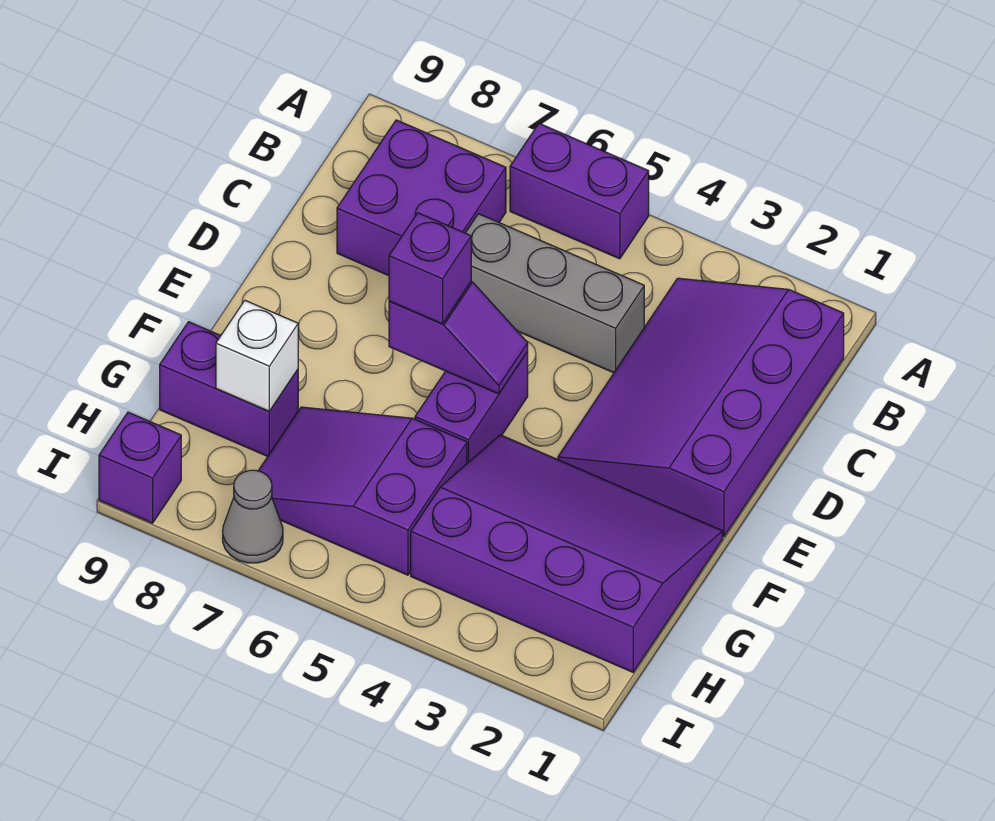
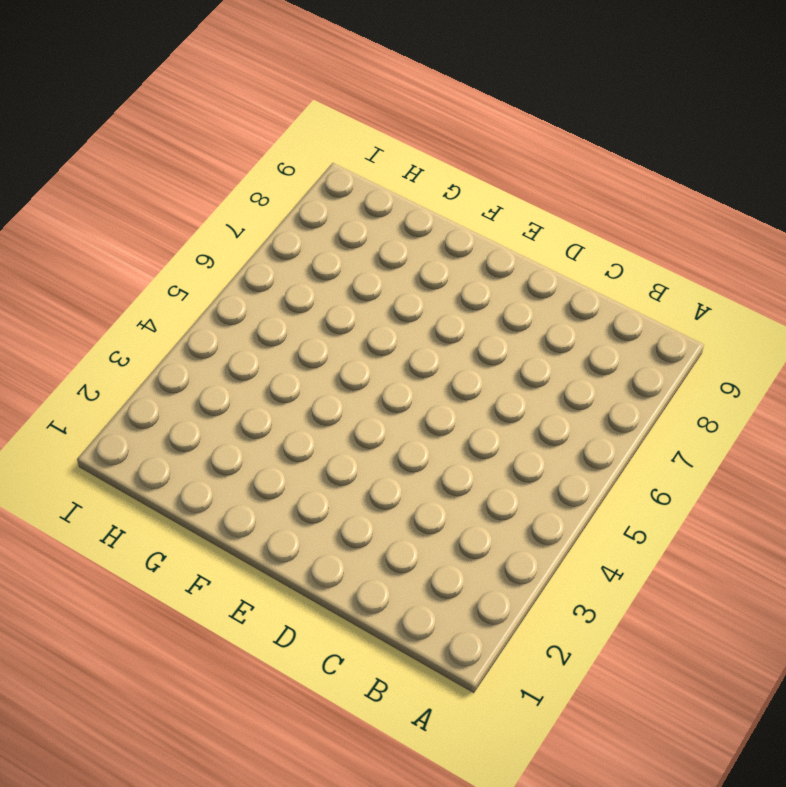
none -> purple 1x2 brick [510,124,649,259]
none -> purple 3x4 slope [558,278,844,537]
none -> purple 2x2 brick [337,120,506,276]

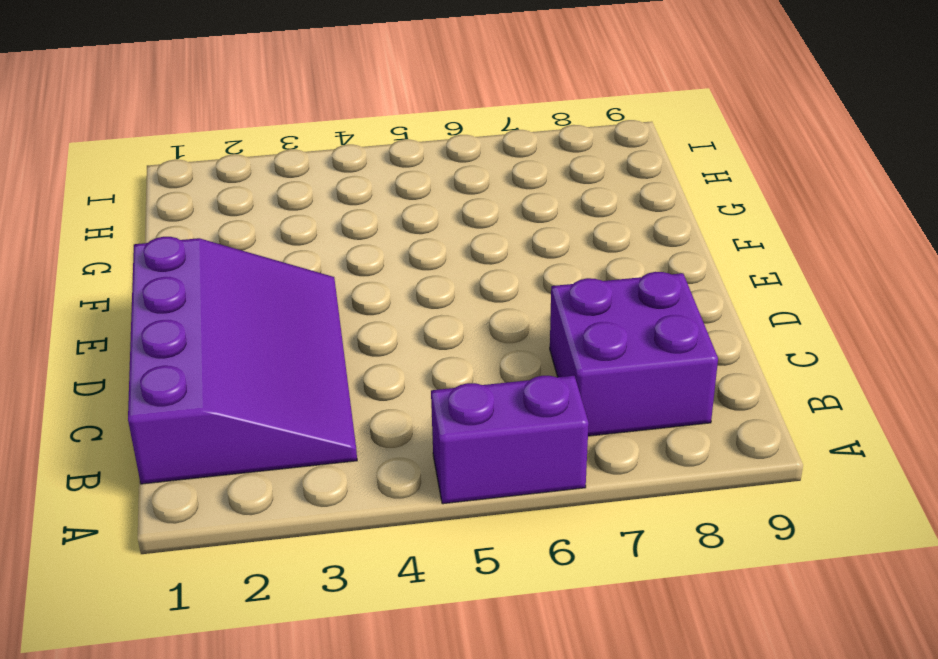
none -> grey 1x3 brick [466,214,644,373]
none -> purple 1x2 brick [415,352,528,463]
none -> purple 3x4 slope [411,435,723,672]

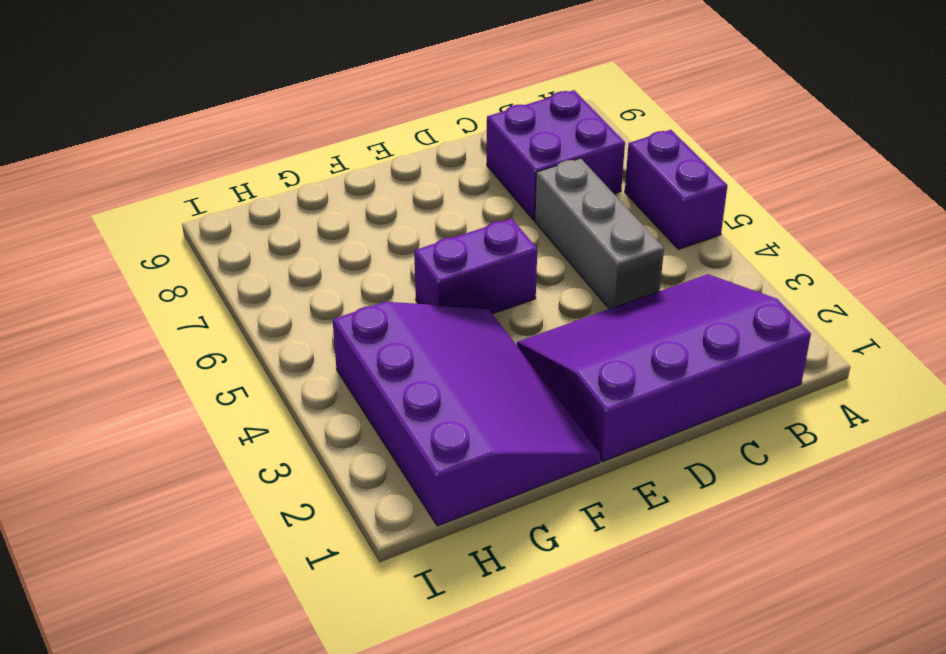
none -> purple 2x3 slope [258,407,467,575]
none -> purple 1x2 brick [160,322,298,456]
none -> grey 1x1 cone [223,470,283,563]

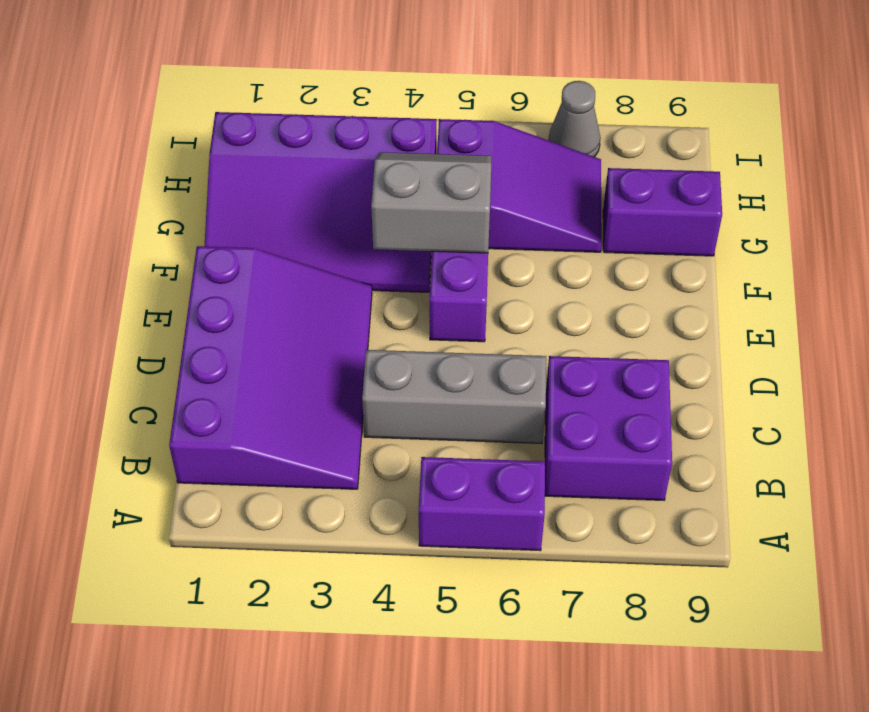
grey 2x2 slope [371,152,491,253] -> none
none -> purple 1x1 brick [99,412,181,523]
none -> purple 1x2 slope [389,282,528,394]
none -> white 1x1 brick [216,301,298,411]

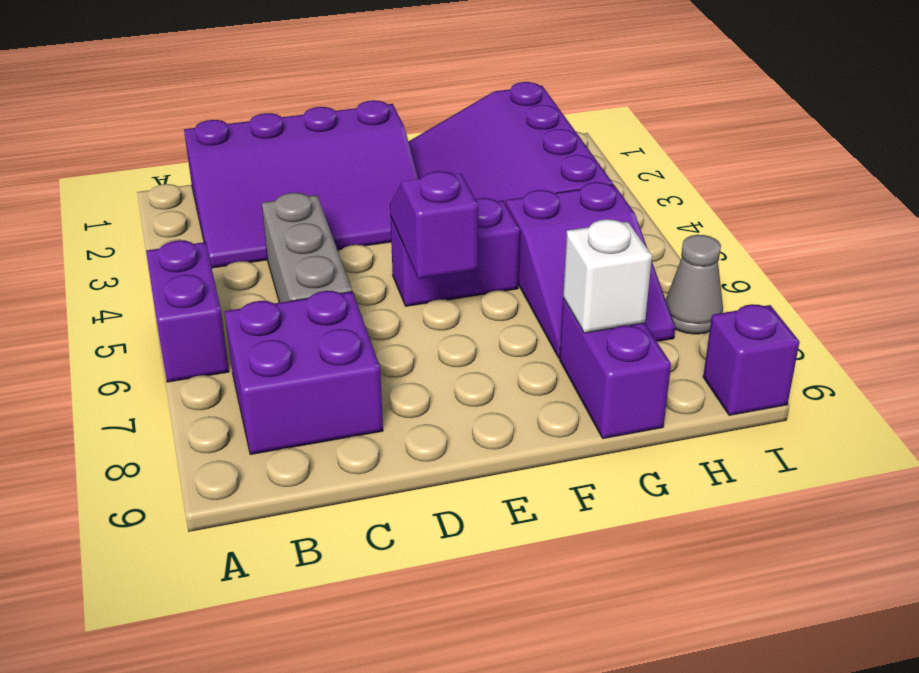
none -> purple 1x1 brick [389,213,471,324]

